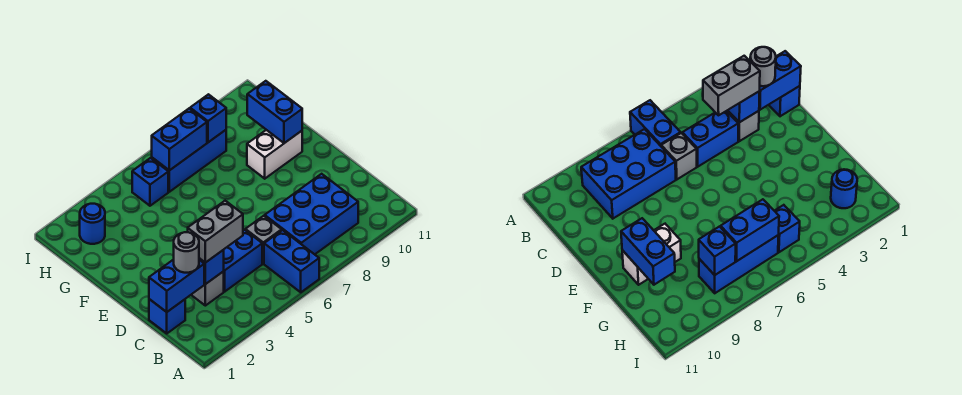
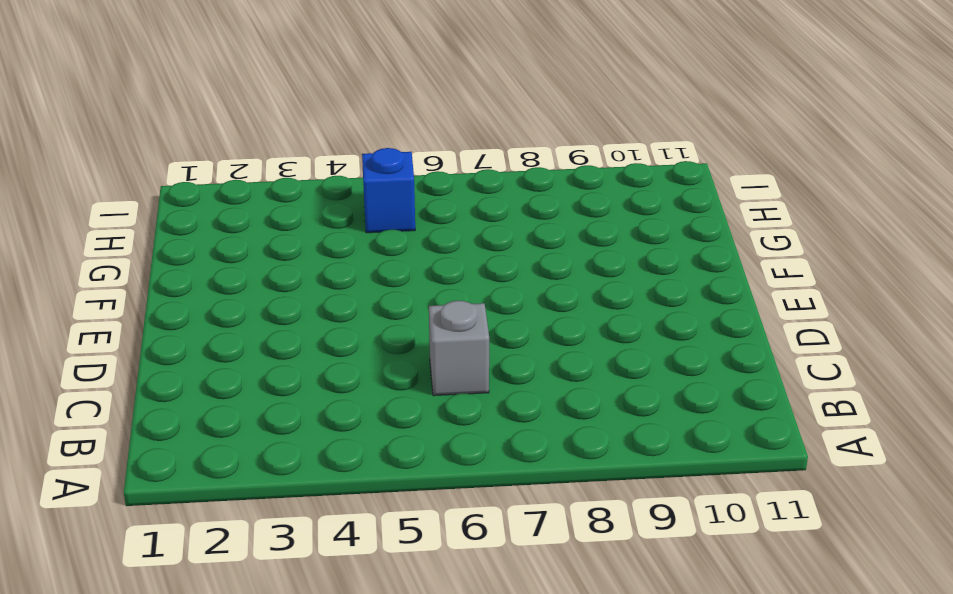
none -> blue 1x2 brick [264,230,319,292]
none -> blue 2x3 brick [265,174,358,254]
none -> blue 1x1 brick [149,299,185,333]

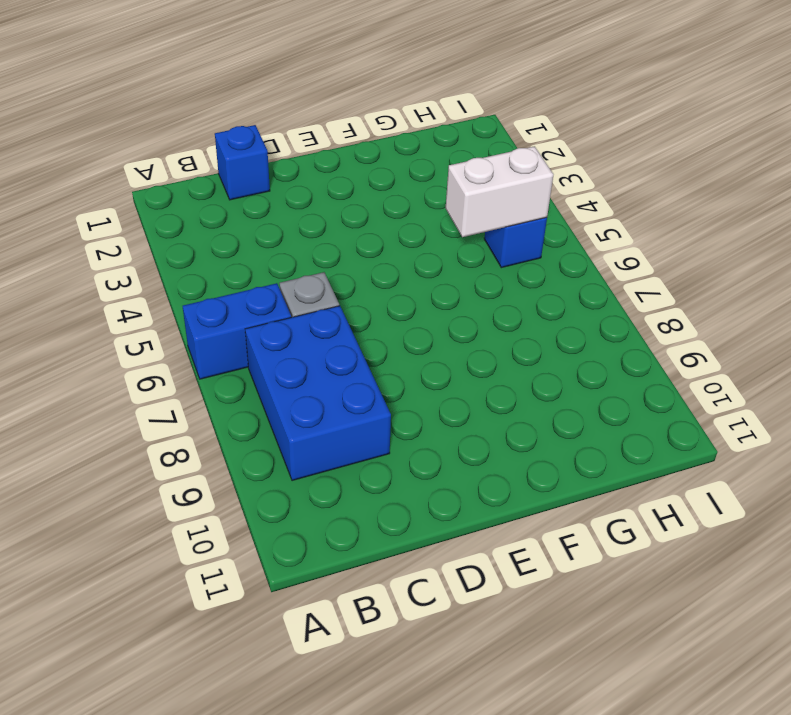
white 1x2 brick [446,146,553,237] -> white 1x2 brick turned to [247,130,302,179]
none -> grey 1x1 brick [191,271,224,306]
none -> blue 1x2 brick [224,230,262,291]
none -> blue 1x1 round brick [80,204,105,244]

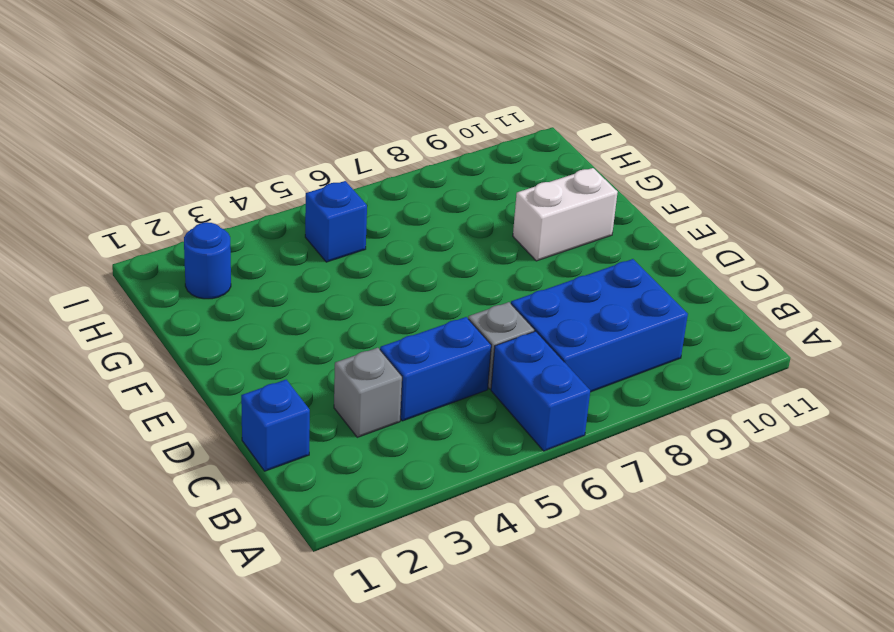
none -> blue 1x3 brick [152,130,226,192]
none -> blue 1x2 brick [149,259,204,312]
none -> blue 1x1 brick [199,250,224,284]

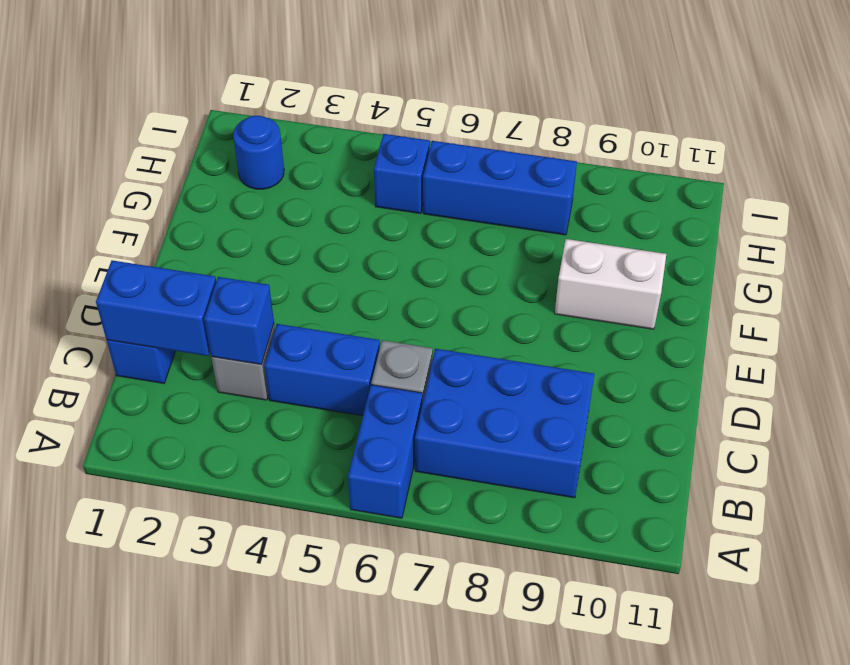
none -> blue 1x2 brick [247,81,302,143]
none -> blue 1x2 brick [152,108,207,170]
none -> blue 1x1 brick [190,94,226,142]

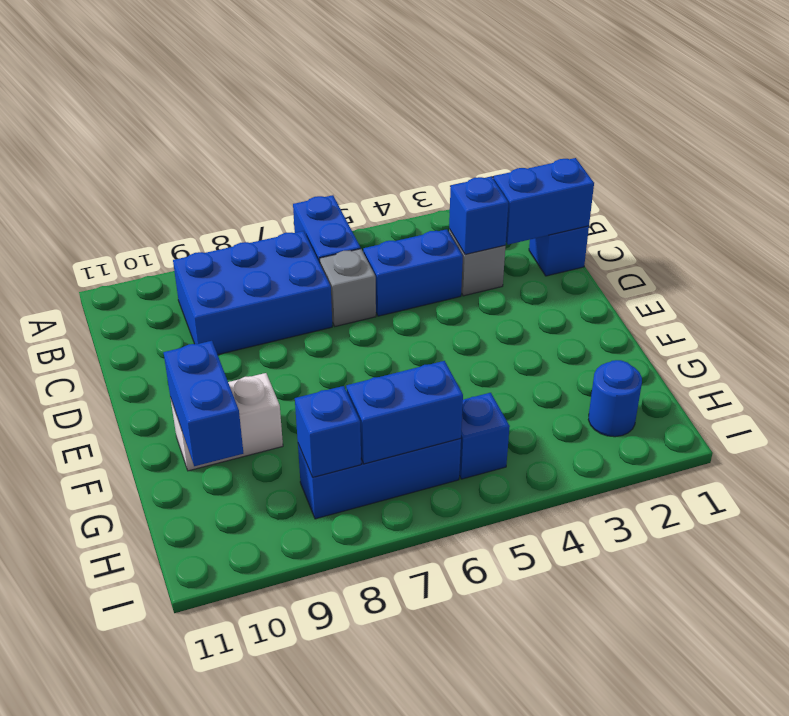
none -> grey 1x1 round brick [174,232,199,273]
none -> grey 1x2 brick [188,201,243,263]

